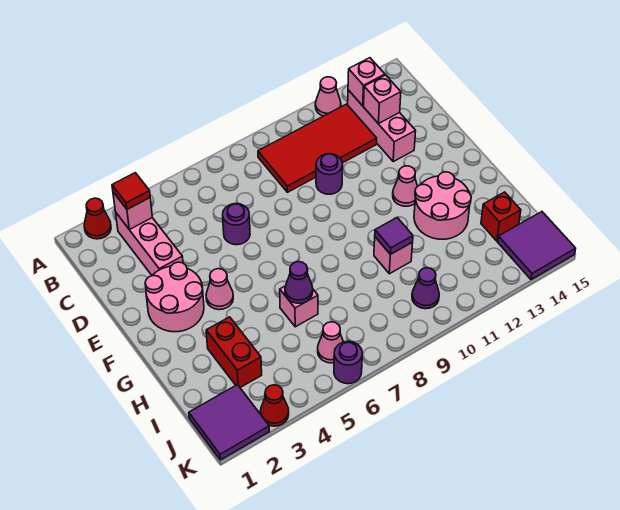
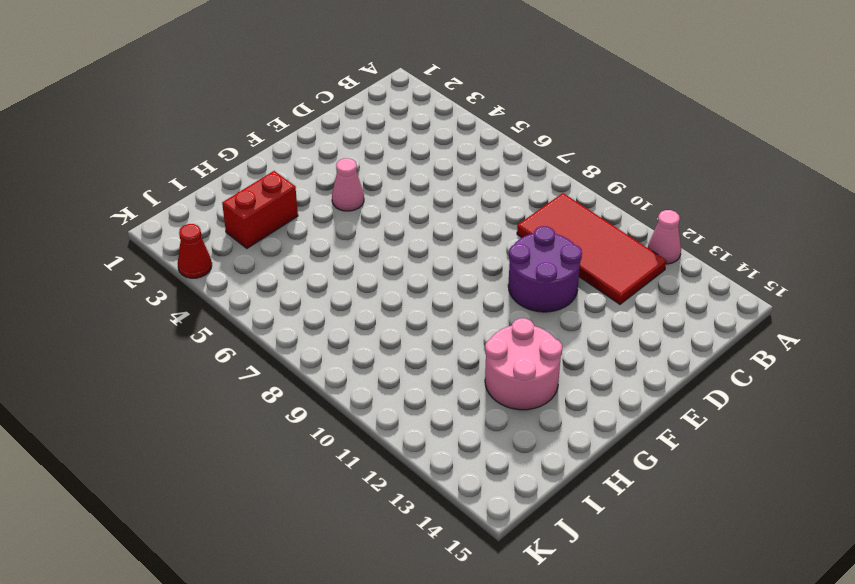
purple 2x2 round brick [508,226,582,312] -> purple 1x1 round brick [316,154,343,194]
none -> red 1x1 cone [84,198,111,239]
none -> pink 1x3 brick [116,213,183,275]
none -> pink 1x3 brick [348,90,416,162]

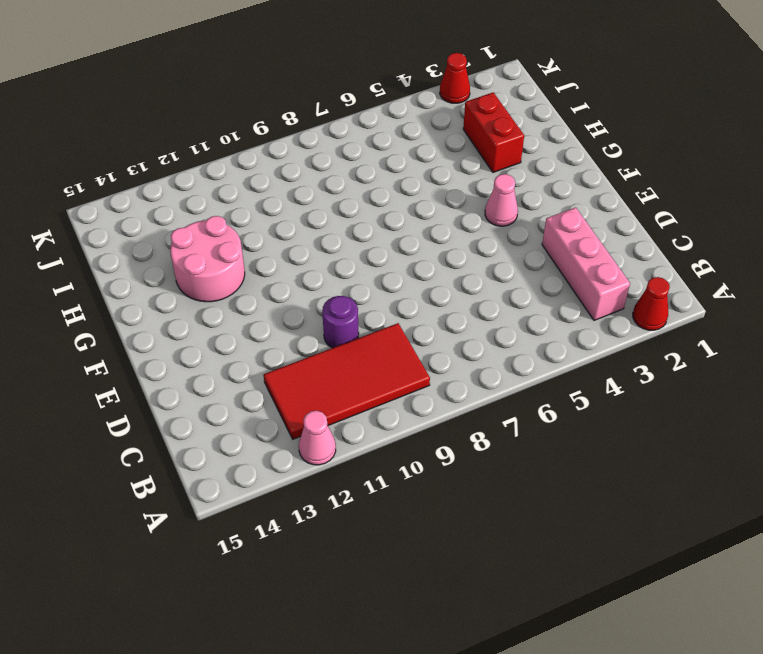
none -> pink 1x3 brick [348,90,416,162]
none -> purple 1x1 round brick [223,204,250,245]
none -> pink 2x2 round brick [145,262,204,332]

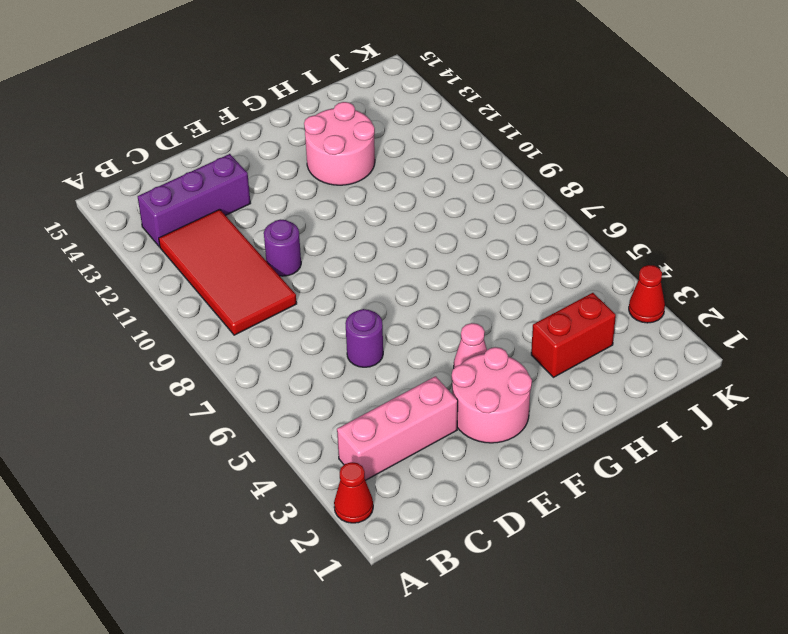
purple 1x3 brick [138,154,251,247] -> pink 1x3 brick [348,90,416,162]
none -> pink 1x1 cone [315,77,341,116]
none -> pink 1x1 cone [393,166,418,206]
none -> pink 1x1 brick [280,286,318,327]

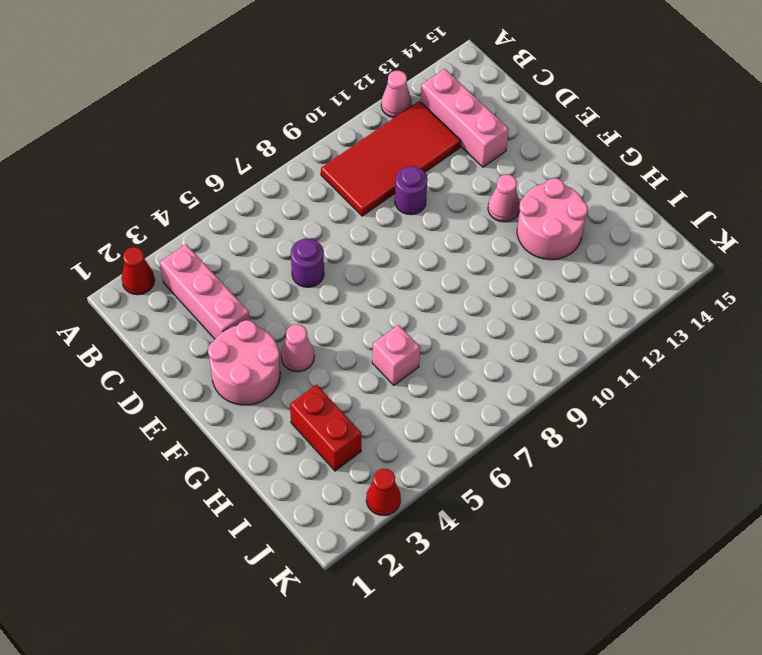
none -> pink 1x1 brick [374,237,413,274]
none -> red 1x1 brick [481,192,521,241]
none -> purple 2x2 tile [189,385,269,460]

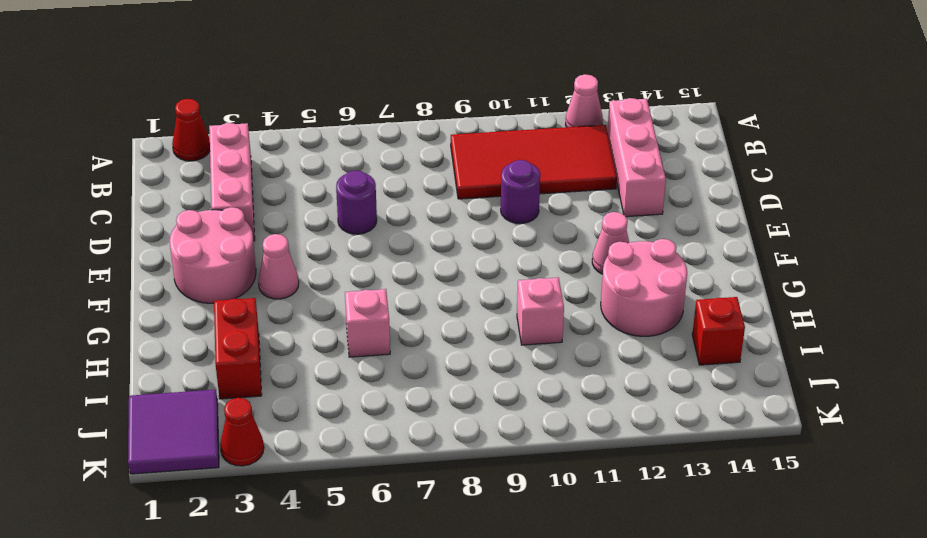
none -> pink 1x1 cone [318,322,343,363]
none -> purple 1x1 cone [412,268,439,309]
none -> purple 2x2 tile [498,212,576,280]

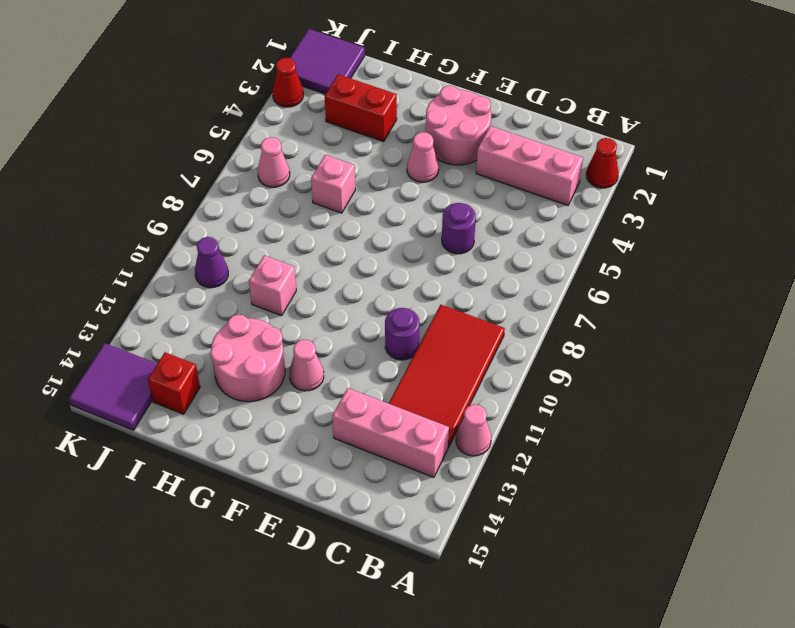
none -> purple 1x1 round brick [334,341,362,384]
none -> pink 1x1 brick [113,192,152,229]
none -> pink 1x1 brick [348,58,385,106]

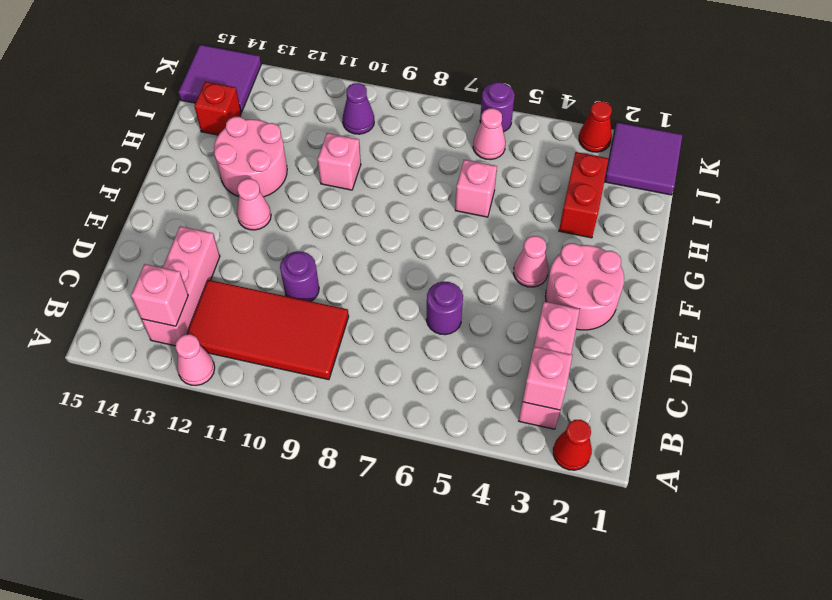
none -> pink 1x1 brick [364,75,401,124]
none -> purple 1x1 cone [285,262,313,303]
none -> purple 1x1 tile [375,218,413,254]

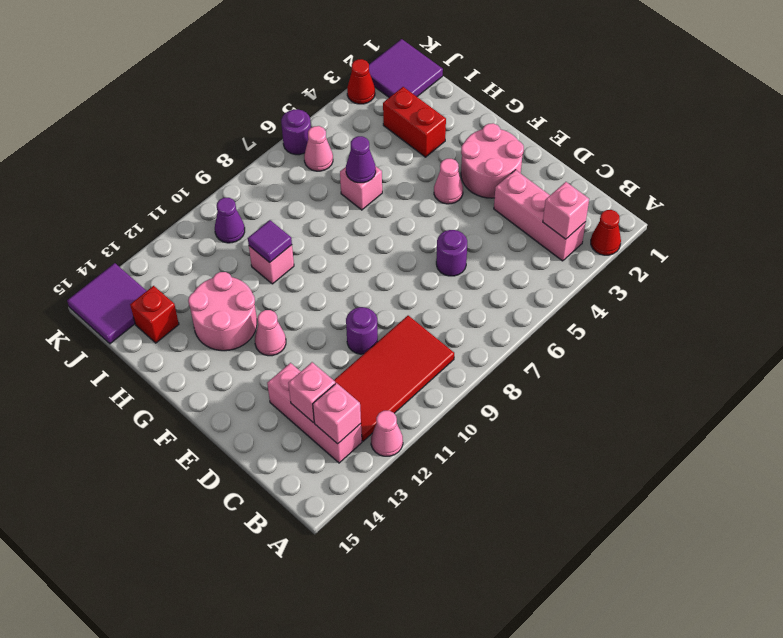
none -> red 1x1 tile [112,173,150,209]

